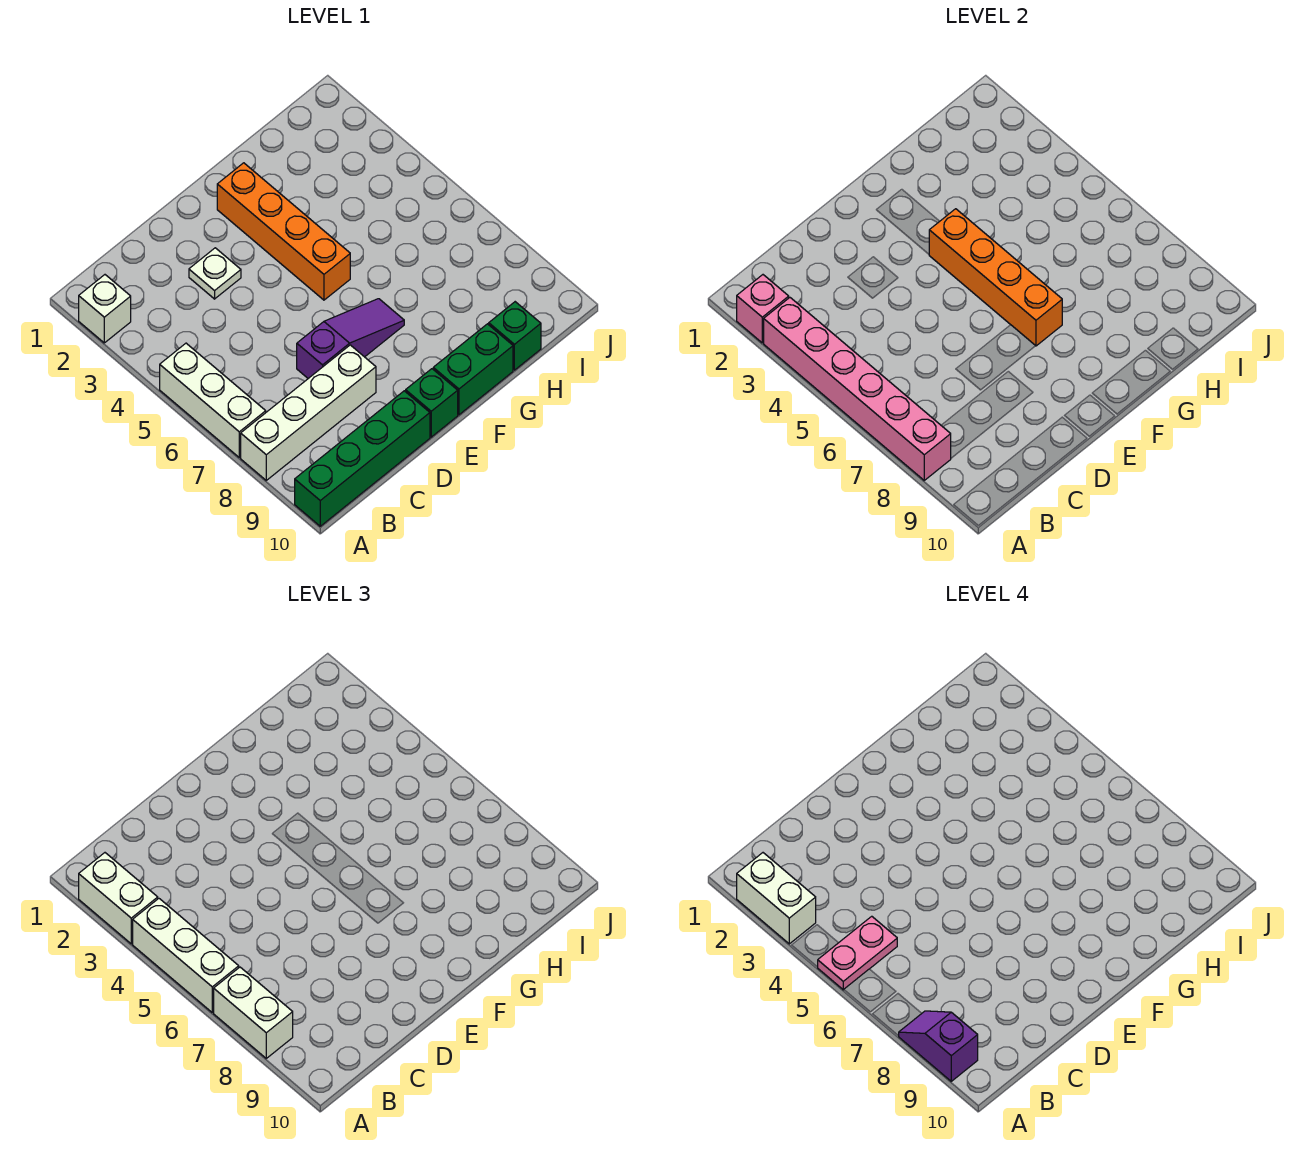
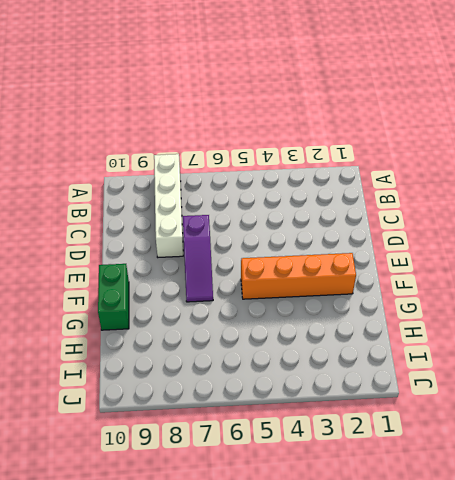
none -> white 1x1 brick [79,275,131,343]
none -> white 1x3 brick [160,343,266,457]
none -> green 1x4 brick [295,391,430,526]

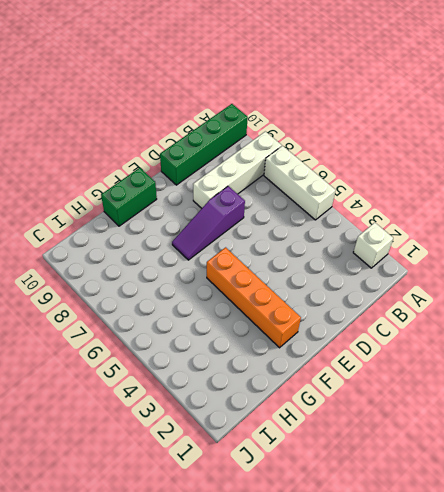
none -> white 1x1 plate [189,248,241,299]
none -> green 1x1 brick [406,369,458,437]
none -> green 1x1 brick [489,302,541,370]

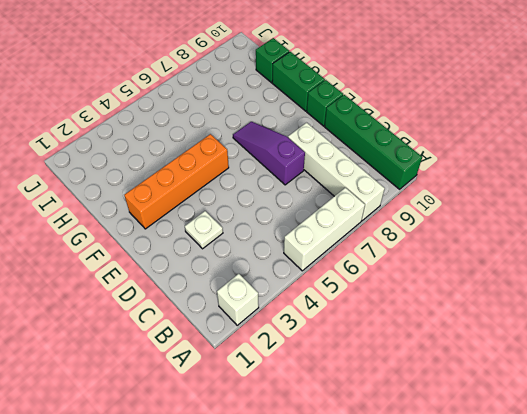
none -> pink 1x1 brick [737,275,789,343]
none -> pink 1x6 brick [764,298,951,480]
none -> orange 1x4 brick [929,209,1062,346]

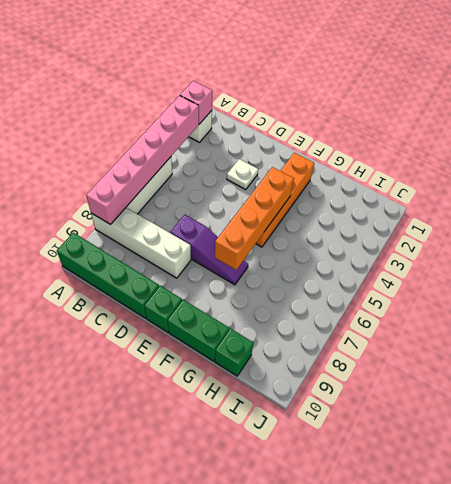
none -> white 1x2 brick [79,853,158,944]
none -> white 1x3 brick [133,899,239,1013]
none -> white 1x2 brick [214,967,293,1058]

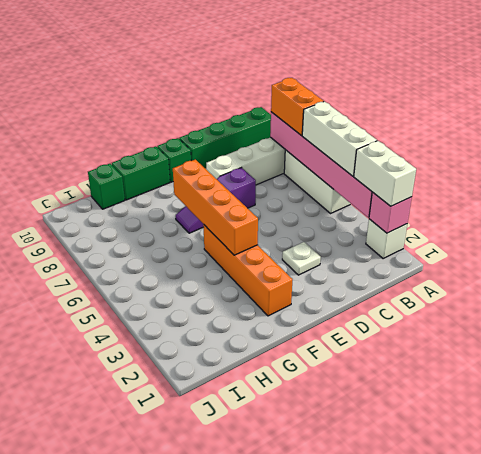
orange 1x2 brick [271,78,324,136] -> white 1x2 brick [214,967,293,1058]
none -> white 1x2 brick [737,853,816,944]
none -> pink 1x2 plate [818,916,897,990]
none -> purple 1x2 slope [899,1011,978,1081]

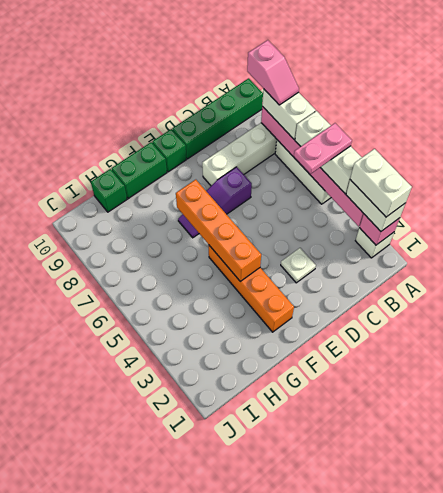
pink 1x2 slope [247,40,299,105] -> purple 1x2 slope [899,1011,978,1081]

